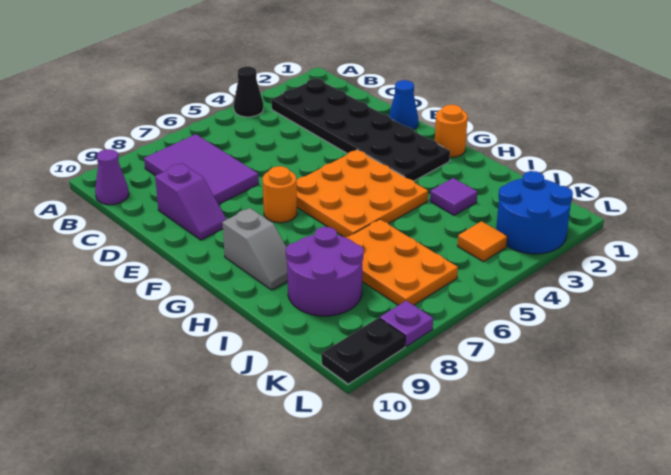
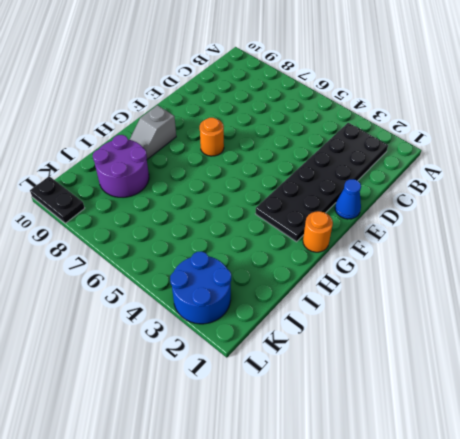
none -> black 1x1 cone [234,66,263,117]
none -> purple 2x3 tile [144,134,259,205]
none -> purple 1x1 cone [95,149,129,205]

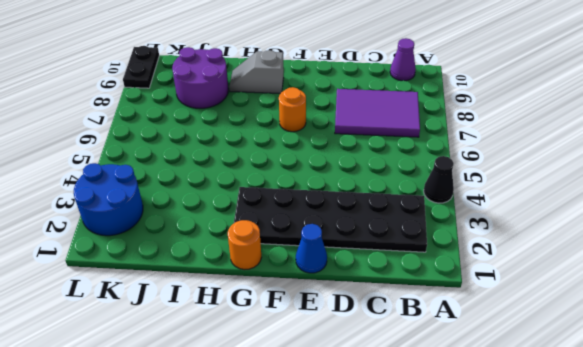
none -> purple 1x2 slope [155,163,227,240]
none -> orange 3x3 plate [296,150,428,237]
none -> purple 1x1 tile [430,178,477,215]

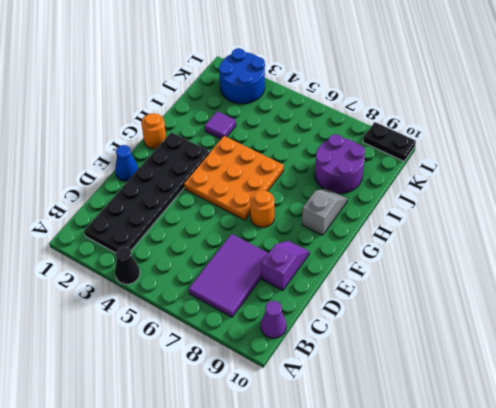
none -> orange 2x3 plate [346,219,458,305]
none -> orange 1x1 tile [458,221,508,262]
none -> purple 1x1 plate [380,301,433,346]

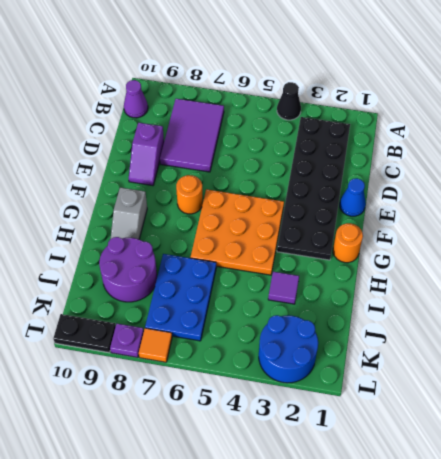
blue 2x3 plate [145,254,216,341] -> orange 2x3 plate [346,219,458,305]
orange 1x1 tile [139,328,172,362] -> orange 1x1 tile moved to [458,221,508,262]

